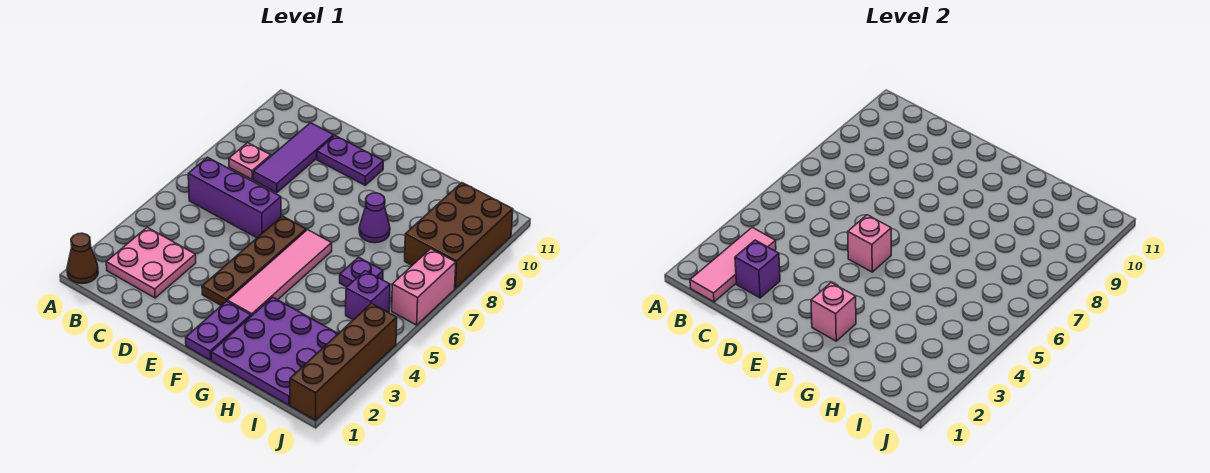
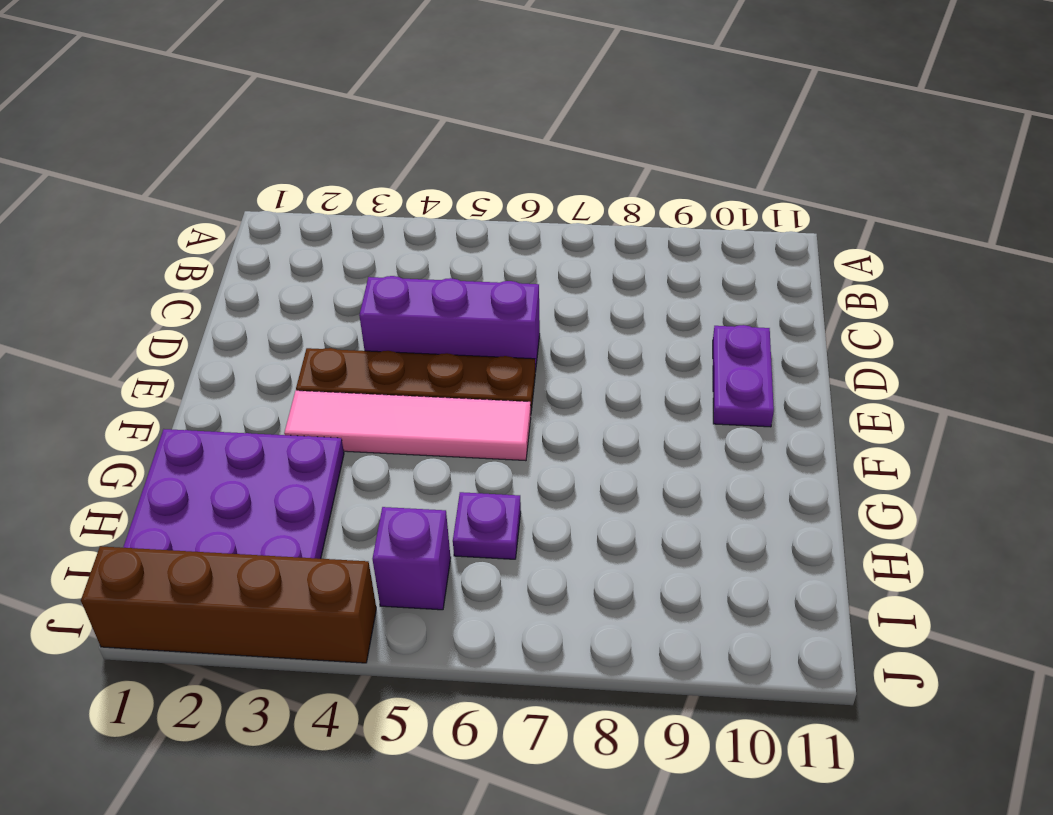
purple 1x3 brick [359,276,540,372] -> purple 1x3 brick turned to [188,157,281,238]
none -> brown 1x1 cone [67,233,98,284]
none -> pink 2x2 plate [106,227,196,298]
none -> pink 1x1 plate [229,143,271,179]

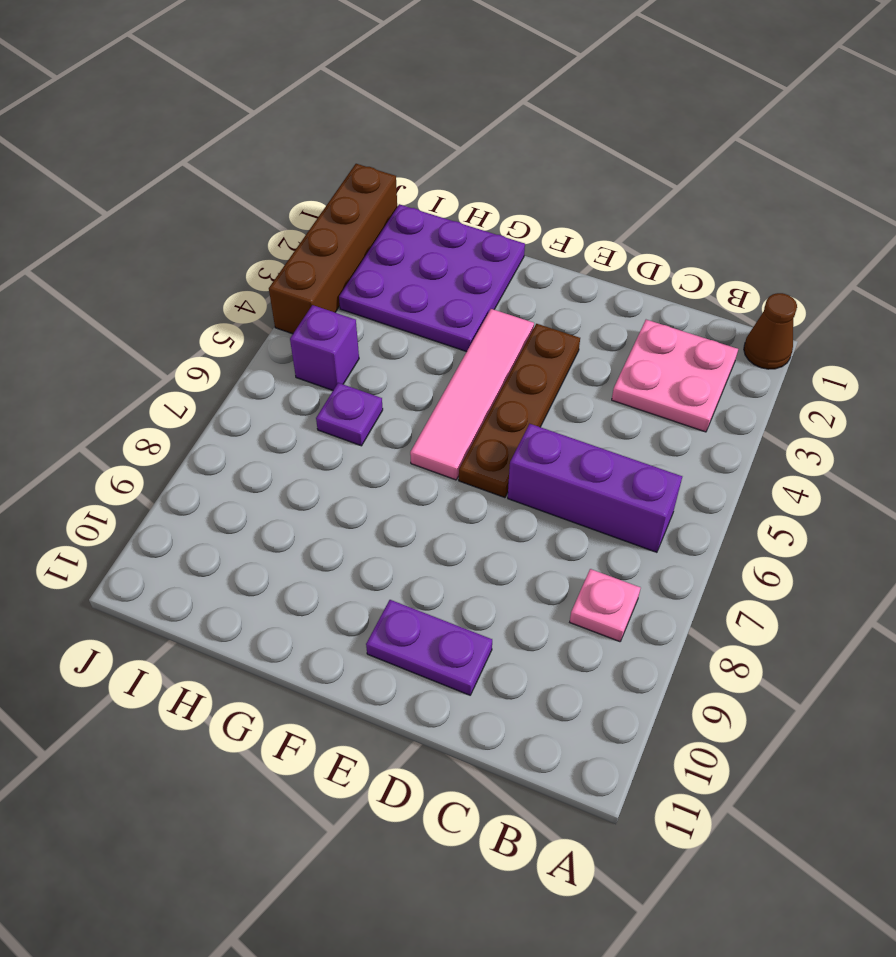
none -> purple 1x3 tile [253,123,334,193]
none -> purple 1x2 plate [186,301,251,360]
none -> purple 1x1 cone [359,193,390,243]

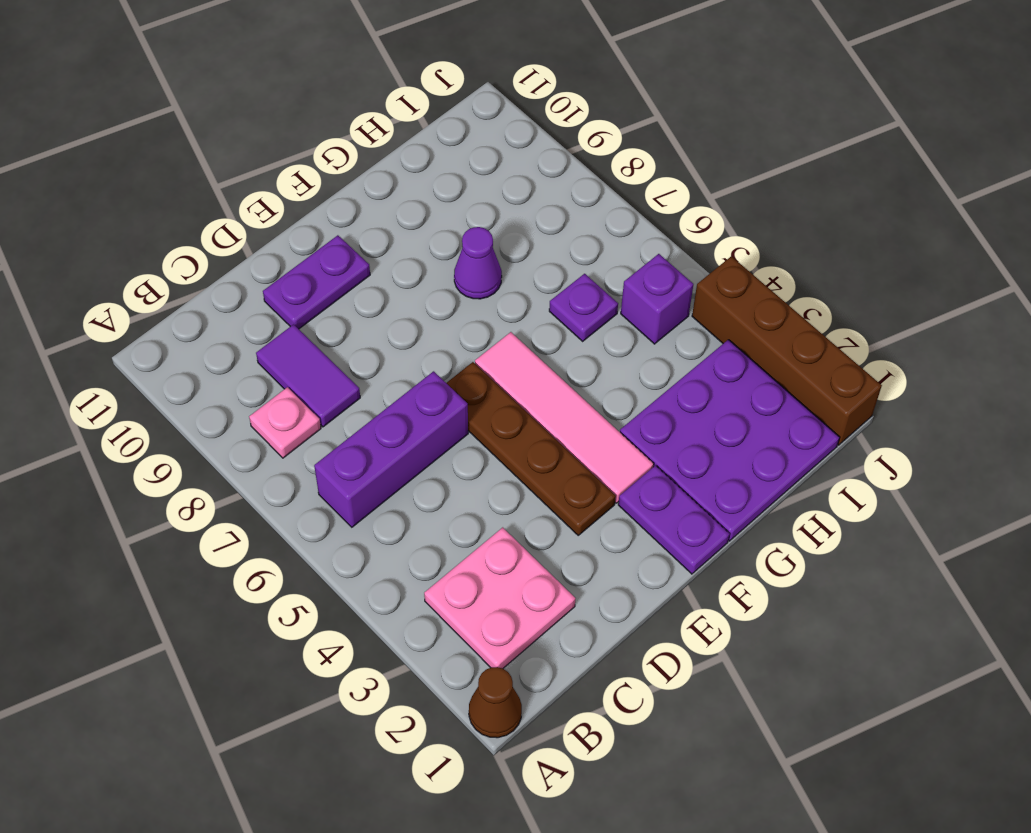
purple 1x2 tile [256,324,360,427] -> purple 1x3 tile [253,123,334,193]
none -> brown 2x3 brick [405,183,513,288]
none -> pink 1x2 brick [392,249,456,325]
none -> pink 1x3 tile [690,227,776,302]

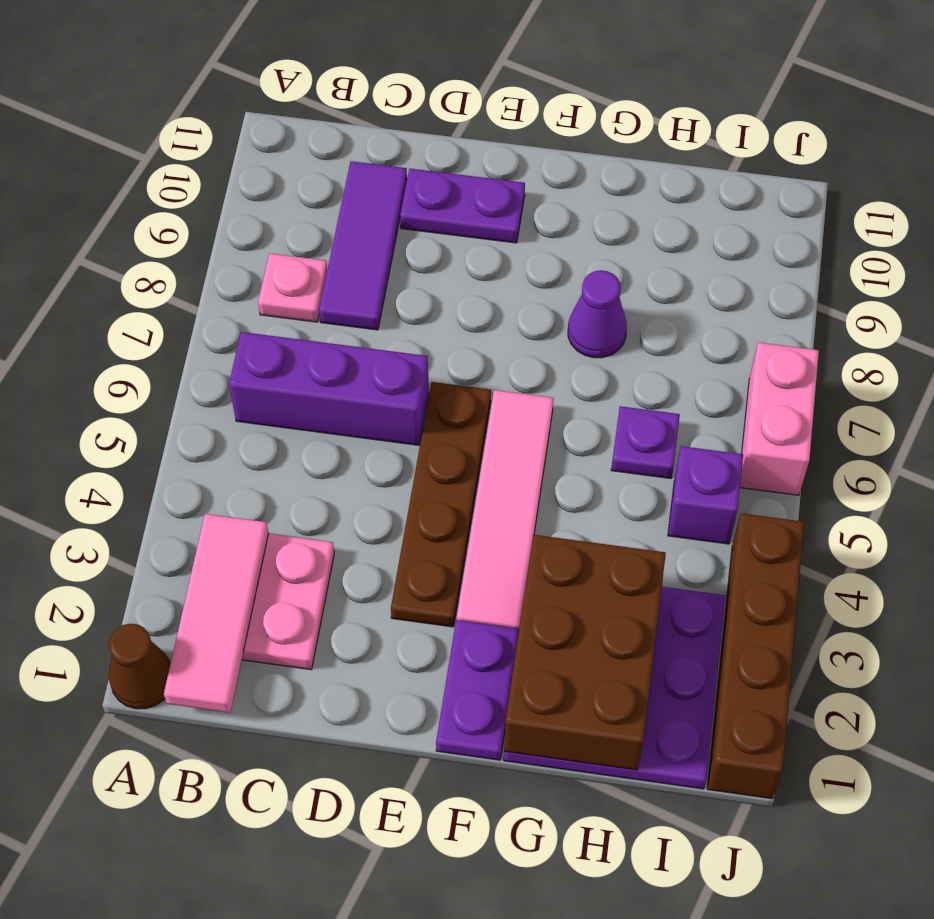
brown 2x3 brick [504,535,666,770] -> brown 2x3 brick moved to [405,183,513,288]
none -> purple 1x1 brick [735,240,780,298]
none -> pink 1x1 brick [848,215,891,272]
none -> pink 1x1 brick [811,283,856,341]

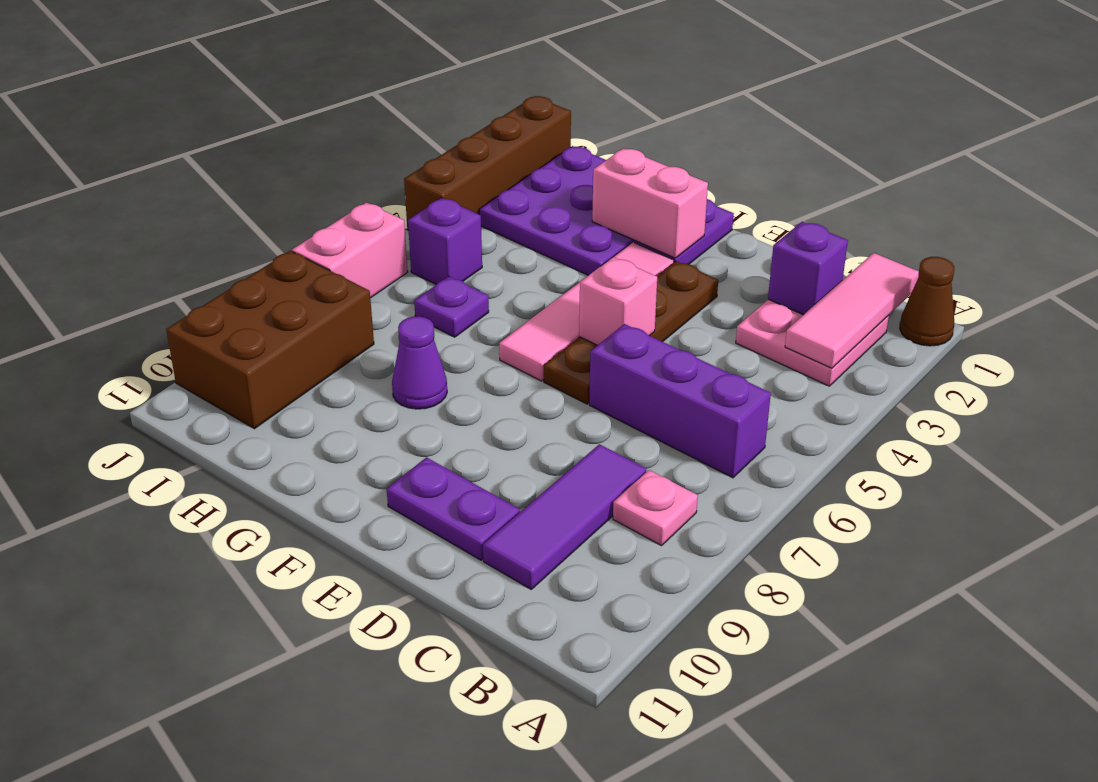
pink 1x2 brick [592,148,708,258] -> pink 1x1 brick [811,283,856,341]

